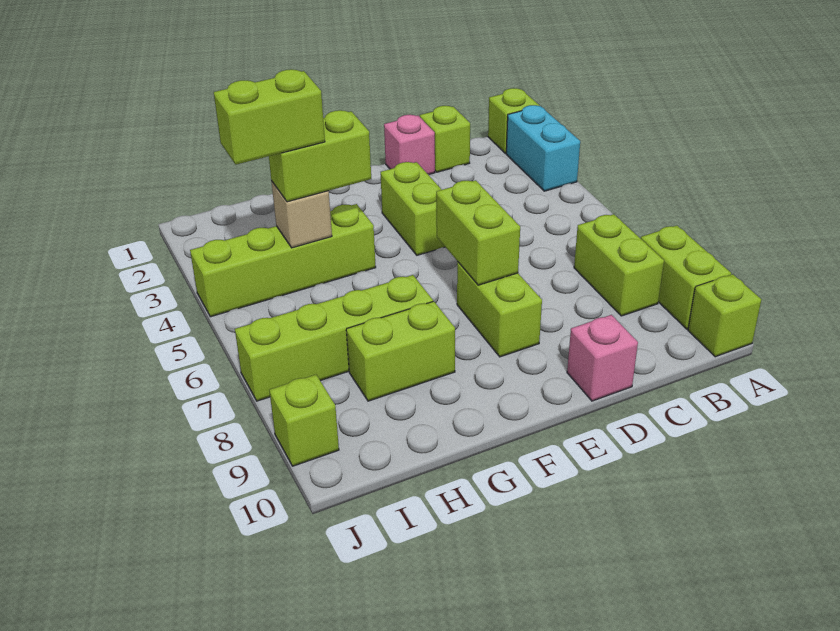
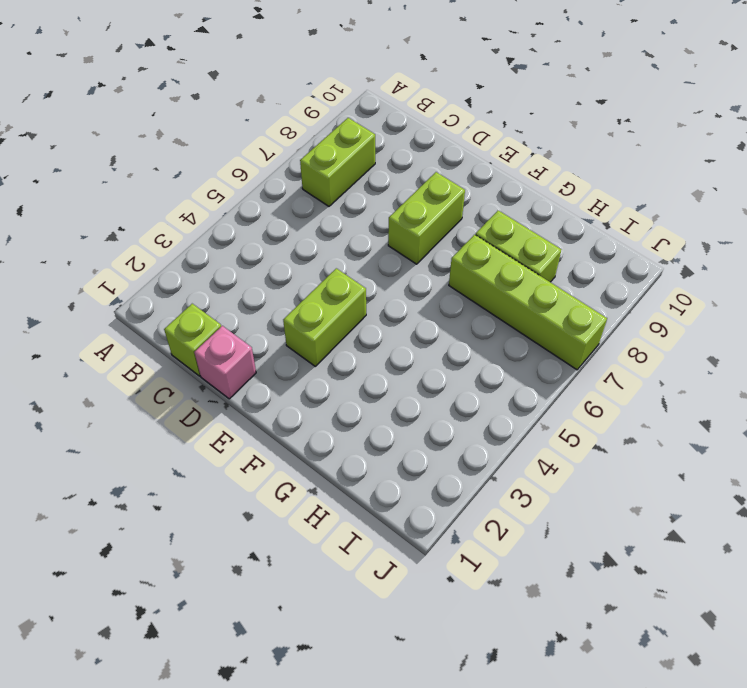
none -> lime 1x1 brick [488,88,539,154]
none -> cyan 1x2 brick [506,105,580,191]
none -> lime 1x2 brick [641,225,731,329]

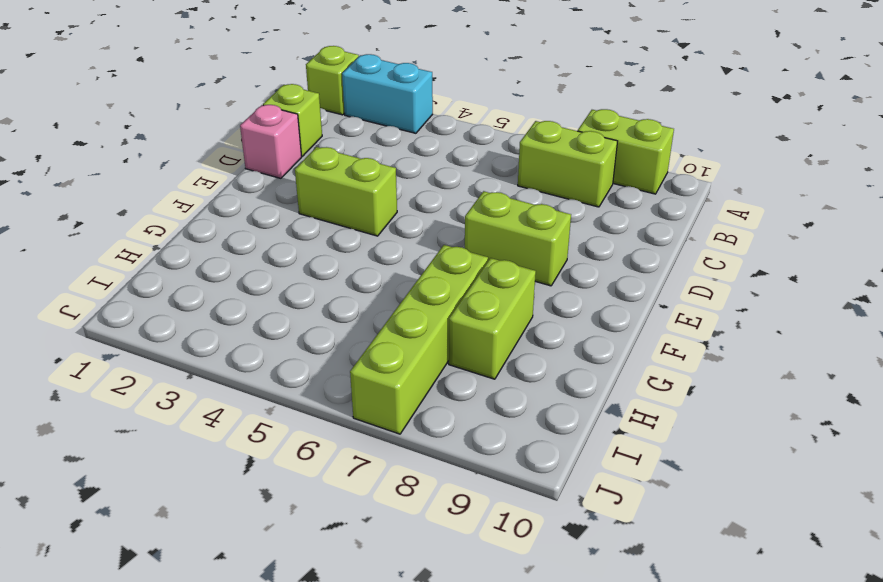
none -> lime 1x1 brick [688,274,762,357]
none -> pink 1x1 brick [567,315,638,401]
none -> lime 1x4 brick [190,204,376,317]

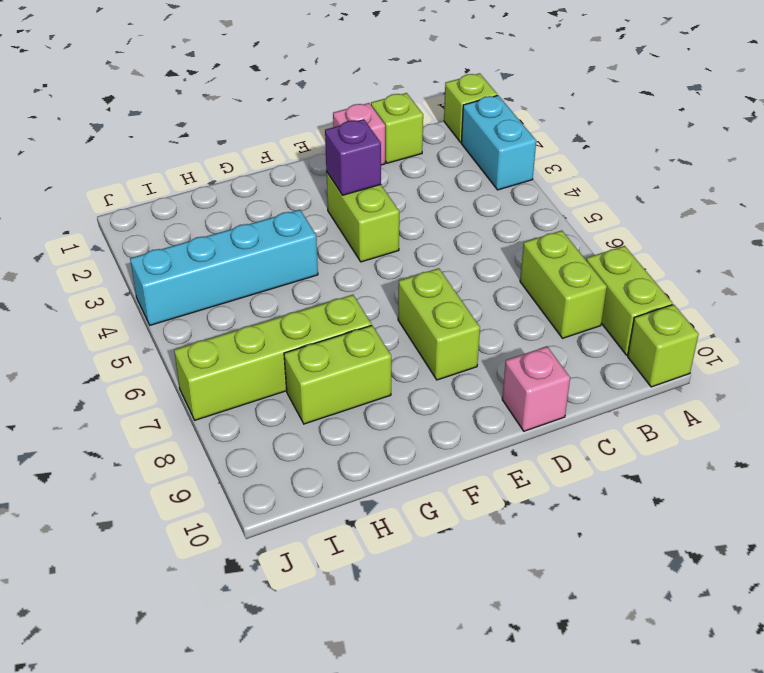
purple 1x1 brick [325,119,381,195] -> none
cyan 1x4 brick [130,210,318,325] -> lime 1x4 brick [190,204,376,317]
none -> lime 1x1 brick [269,375,339,466]
none -> lime 1x2 brick [436,180,520,285]
none -> tan 1x1 brick [271,181,332,248]

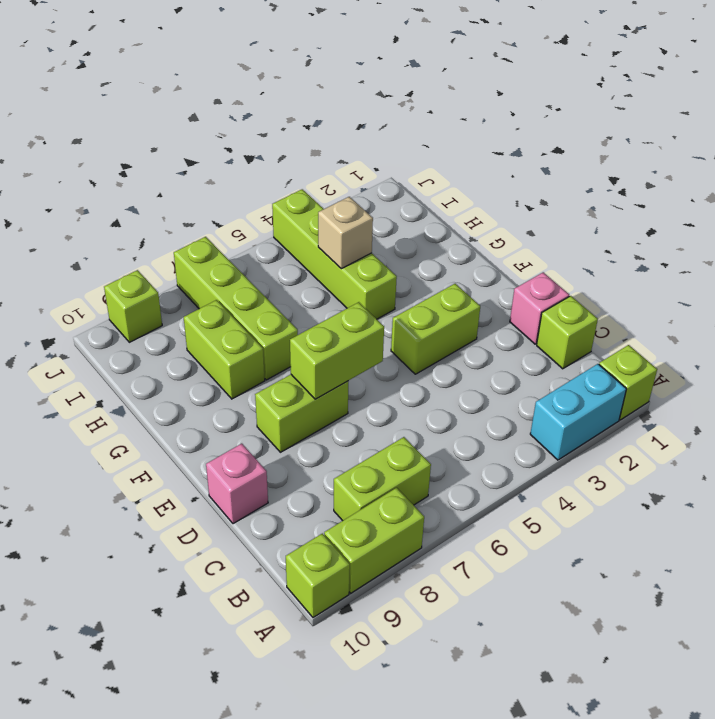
none -> lime 1x2 brick [269,110,371,202]
none -> lime 1x2 brick [214,69,325,165]

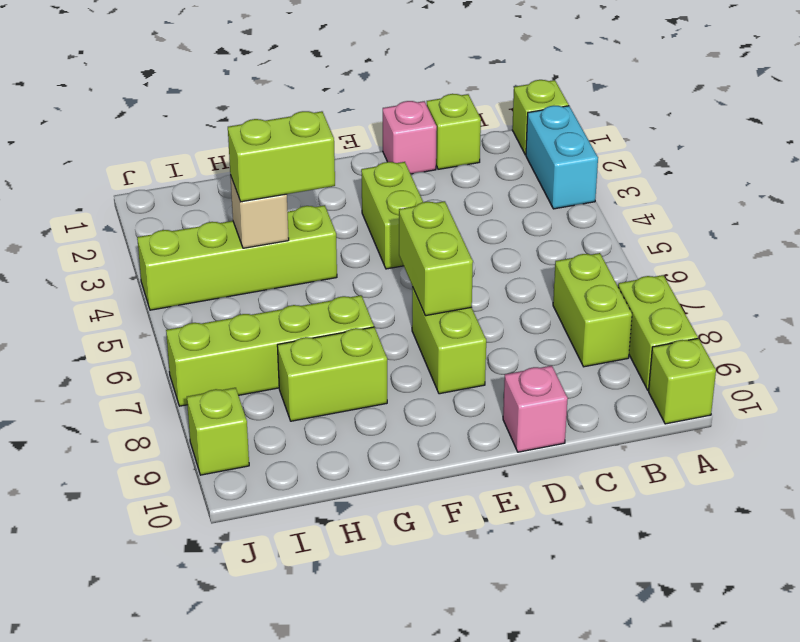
none -> lime 1x2 brick [214,69,325,165]

